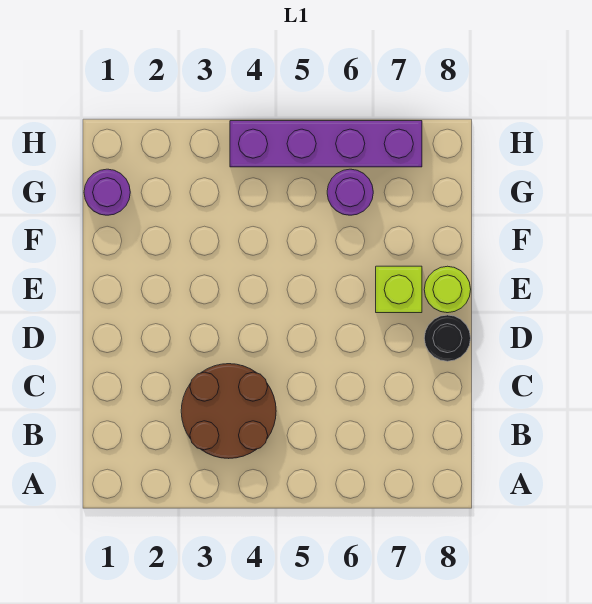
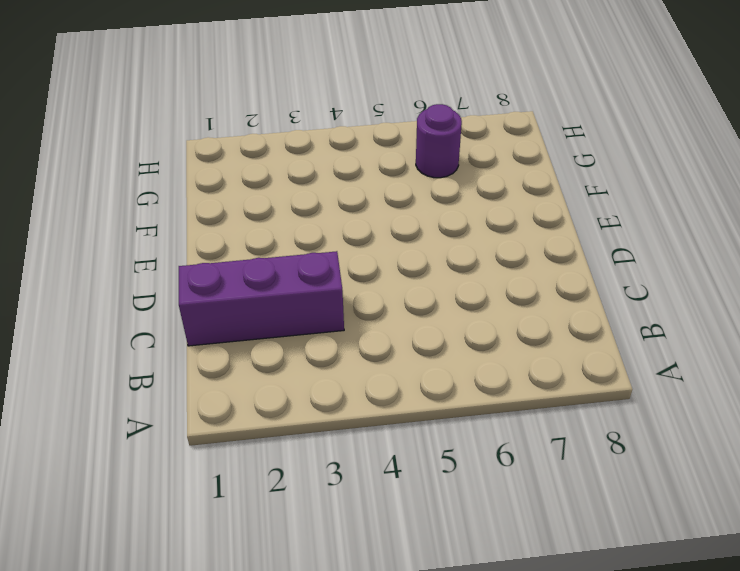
purple 1x3 brick [179,251,344,346] -> brown 2x2 round brick [181,364,276,459]
none -> black 1x1 round brick [424,315,471,361]
none -> lime 1x1 brick [376,266,422,313]

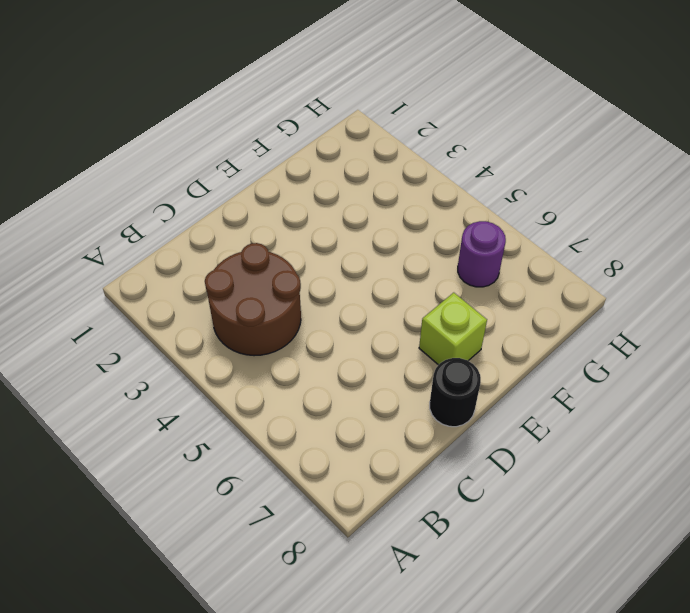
none -> lime 1x1 round brick [424,266,471,313]
none -> purple 1x1 round brick [84,169,130,215]

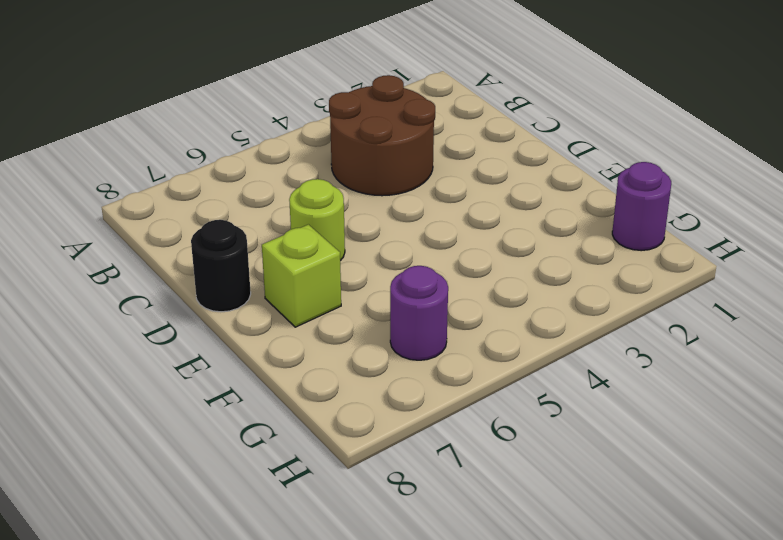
lime 1x1 round brick [289,179,345,261] -> lime 1x1 round brick moved to [424,266,471,313]
none -> purple 1x4 brick [230,121,422,167]

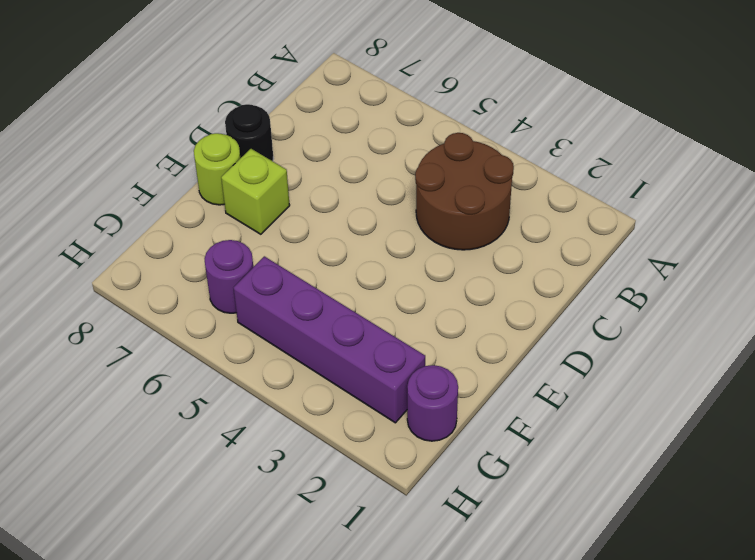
purple 1x4 brick [234,256,425,423] -> purple 1x4 brick moved to [230,121,422,167]

